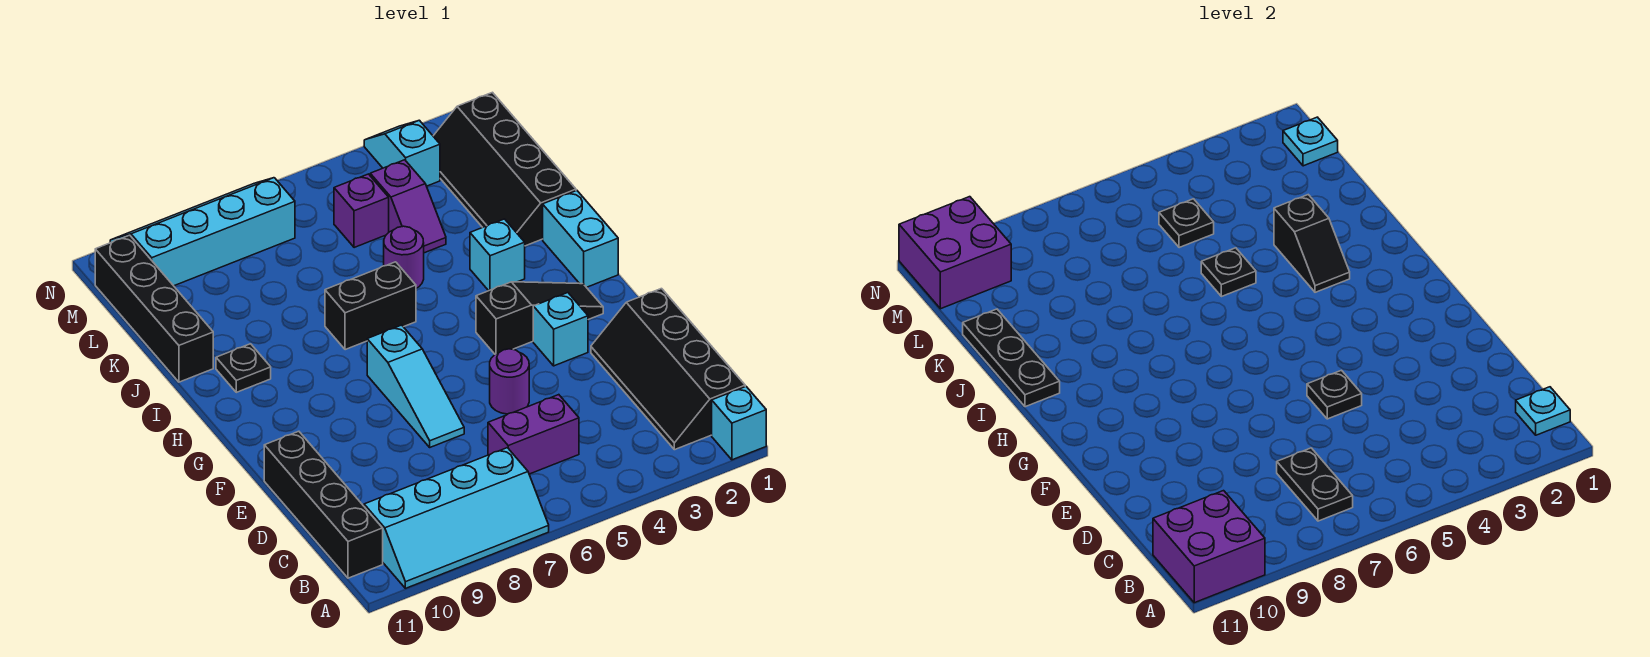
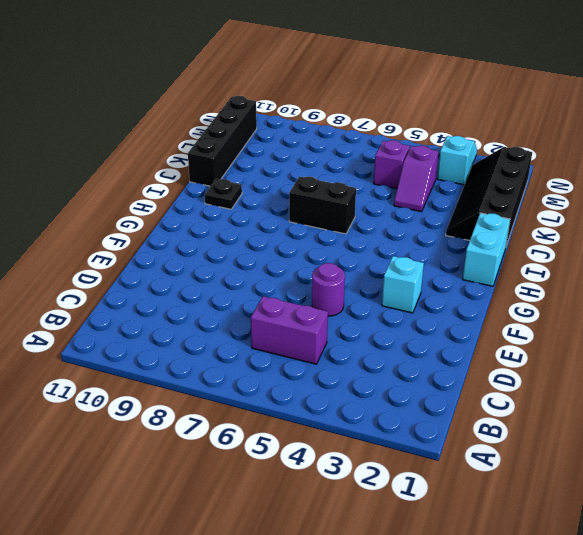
none -> cyan 1x1 brick [712,387,766,460]
none -> cyan 2x4 slope [364,448,549,588]
none -> black 2x4 slope [591,289,745,450]
none -> black 1x4 brick [264,431,383,578]

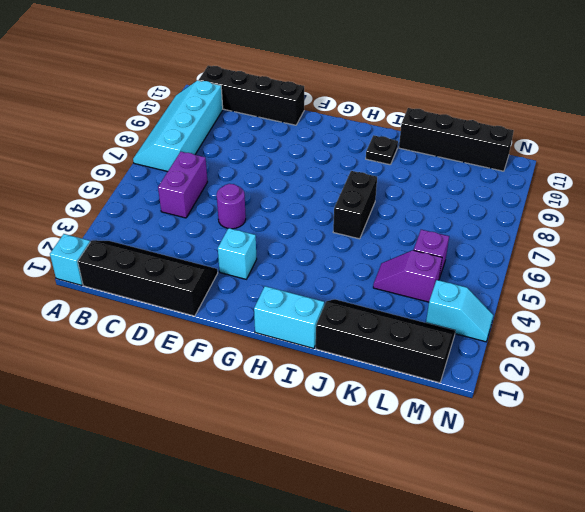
none -> cyan 1x3 slope [367,325,464,447]
none -> black 1x3 slope [476,282,603,354]
none -> cyan 1x1 brick [470,219,525,291]
none -> purple 1x1 round brick [384,226,424,288]

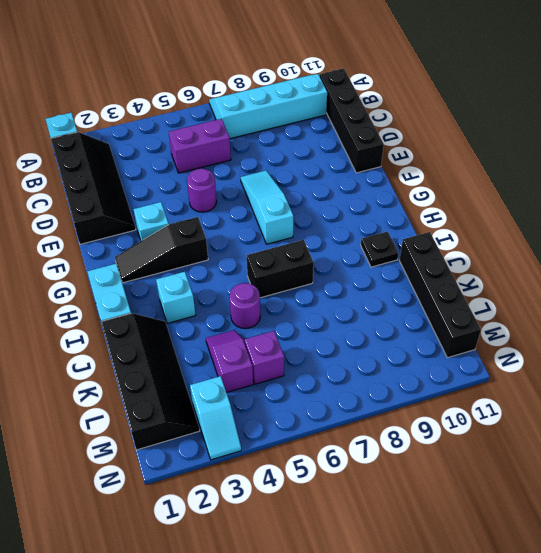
none -> cyan 2x4 slope [110,178,295,286]
none -> purple 2x2 brick [1153,491,1265,603]
none -> cyan 1x1 plate [1516,387,1570,435]
none -> black 1x2 plate [1277,448,1353,521]

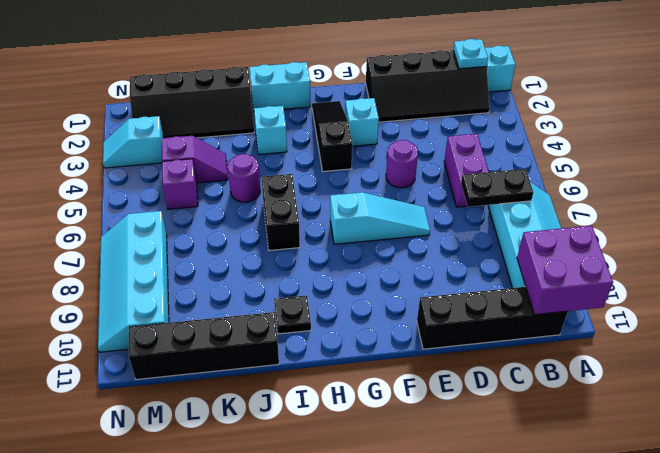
none -> black 1x1 plate [1307,370,1362,419]
none -> black 1x2 slope [1274,195,1350,292]
none -> black 1x3 plate [963,309,1060,407]
none -> black 1x1 plate [1201,248,1256,297]

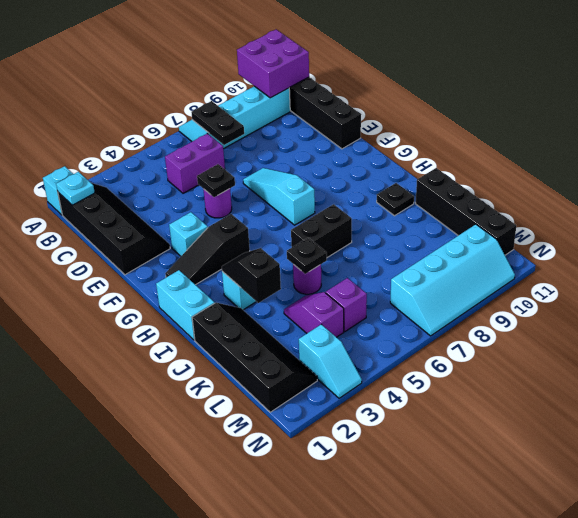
none -> black 1x3 plate [963,309,1060,407]
none -> black 1x1 plate [1159,199,1214,248]
none -> cyan 1x1 plate [1283,117,1338,166]
none -> purple 2x2 brick [899,197,1011,309]

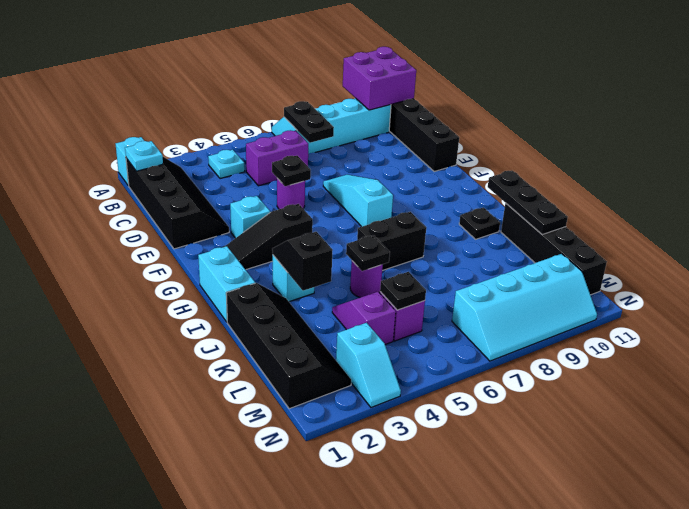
cyan 1x1 plate [208,150,245,179] -> cyan 1x1 plate moved to [1283,117,1338,166]
none -> purple 2x2 brick [899,197,1011,309]

